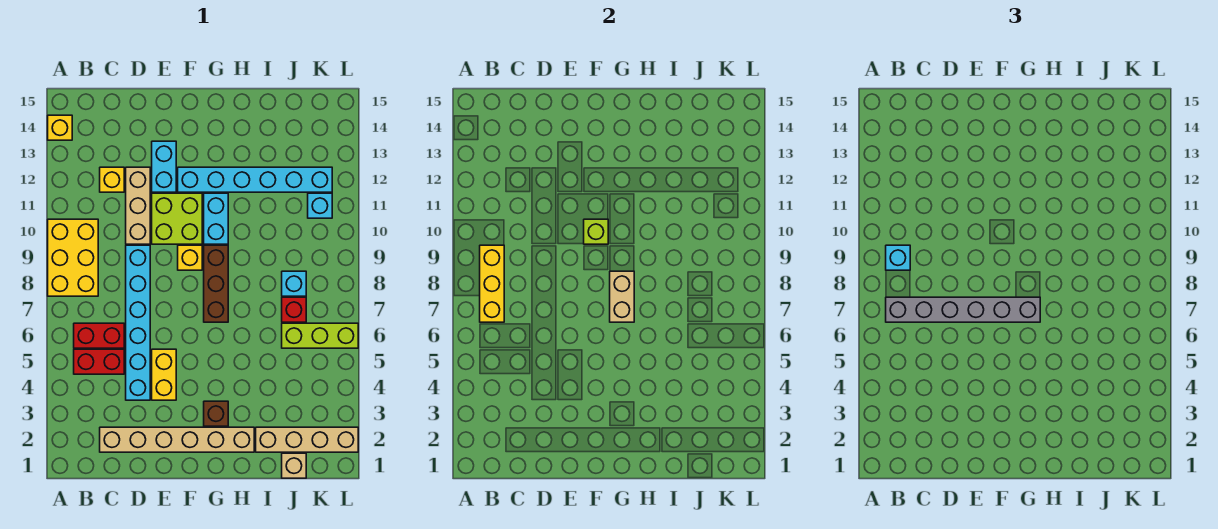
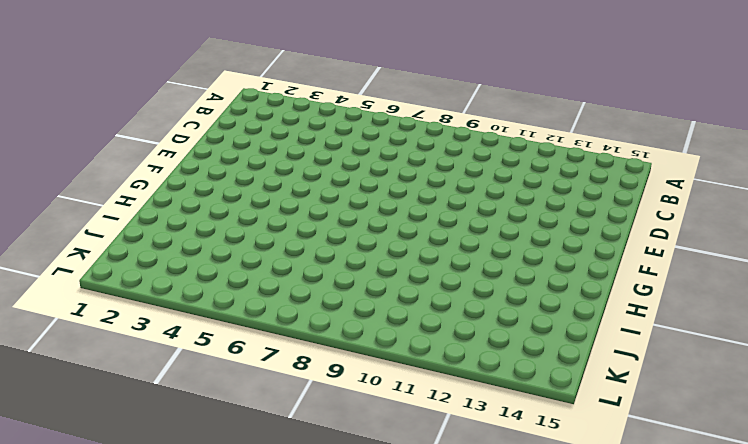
none -> yellow 2x3 brick [48,219,98,296]
none -> yellow 1x1 brick [48,115,72,140]
none -> red 1x2 brick [74,349,124,374]

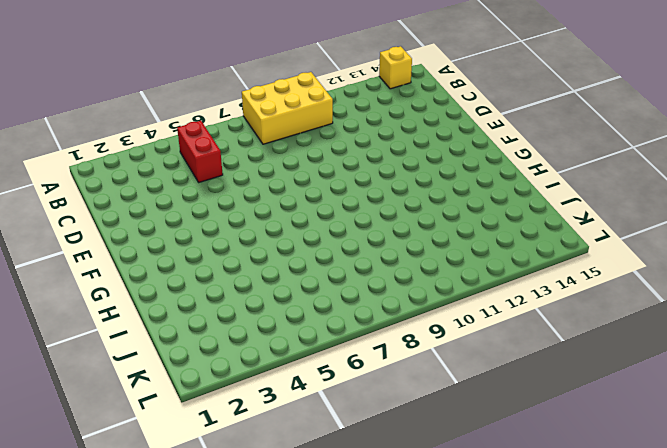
none -> red 1x2 brick [74,323,124,348]
none -> tan 1x6 brick [100,427,254,452]
none -> yellow 1x1 brick [100,167,124,192]

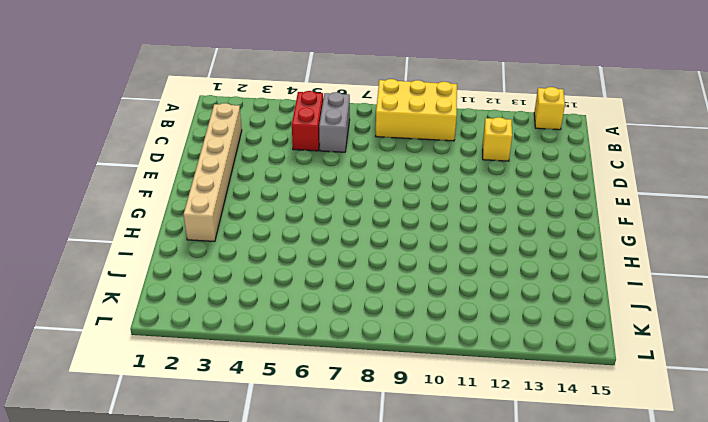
grey 1x2 brick [319,92,350,152] -> red 1x2 brick [74,323,124,348]
none -> cyan 1x6 brick [126,245,150,400]
none -> tan 1x3 brick [126,167,150,244]
none -> yellow 1x2 brick [152,349,176,400]

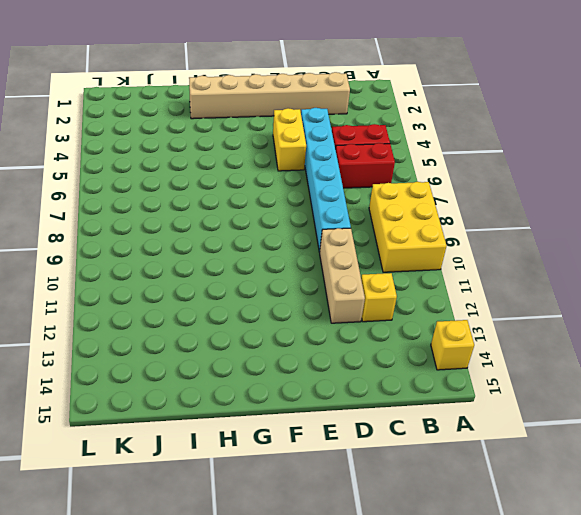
none -> lime 2x2 brick [152,193,202,244]
none -> cyan 1x2 brick [152,141,176,192]
none -> yellow 1x1 brick [178,245,202,270]

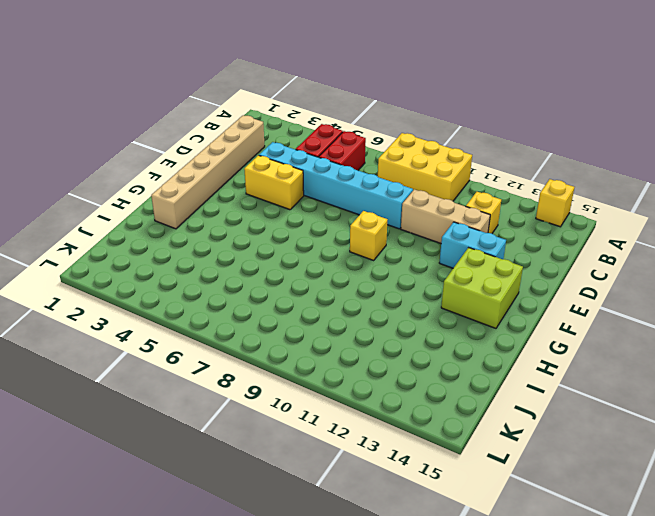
lime 2x2 brick [441,248,523,328] -> lime 2x2 brick moved to [152,193,202,244]
none -> cyan 1x6 brick [178,167,332,192]
none -> brown 1x1 brick [204,401,228,426]
none -> brown 1x3 brick [204,245,228,322]

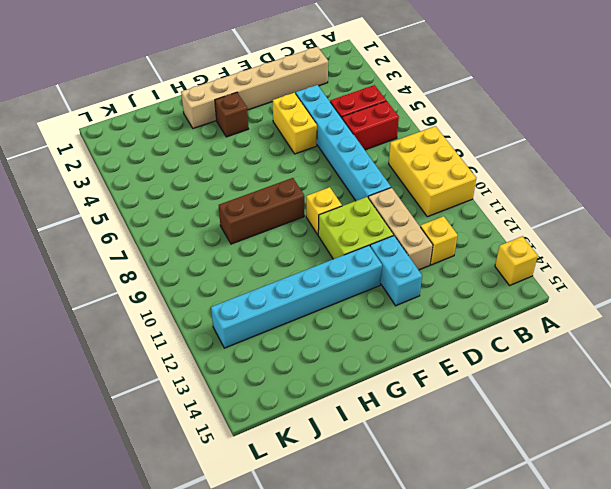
brown 1x3 brick [219,178,304,244] -> brown 1x3 brick turned to [204,245,228,322]
none -> cyan 1x2 brick [204,193,228,244]
none -> tan 1x4 brick [256,427,358,452]
none -> tan 1x1 brick [282,453,306,478]

